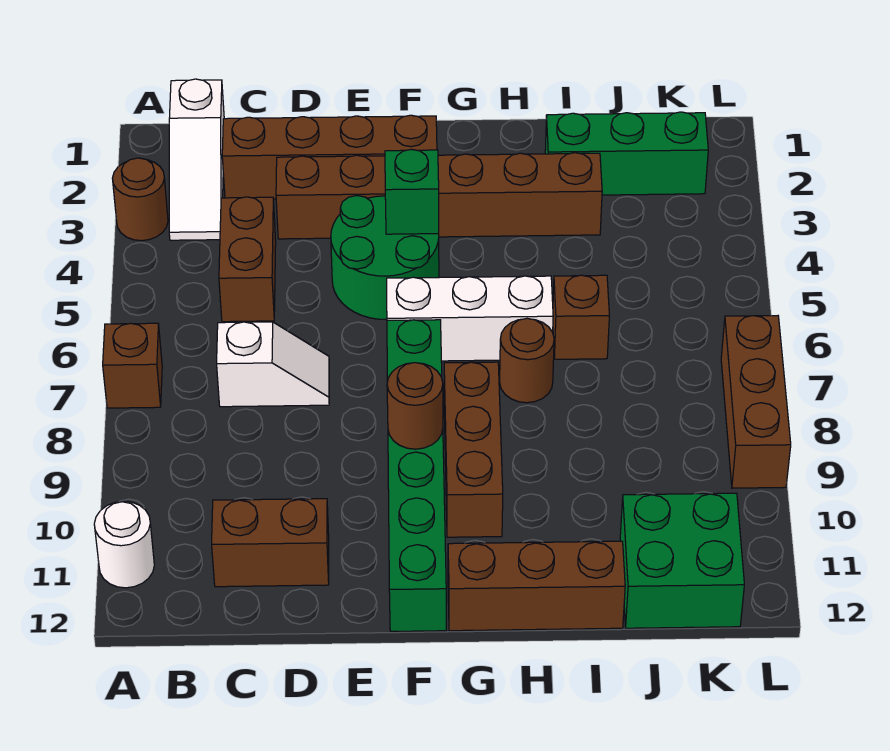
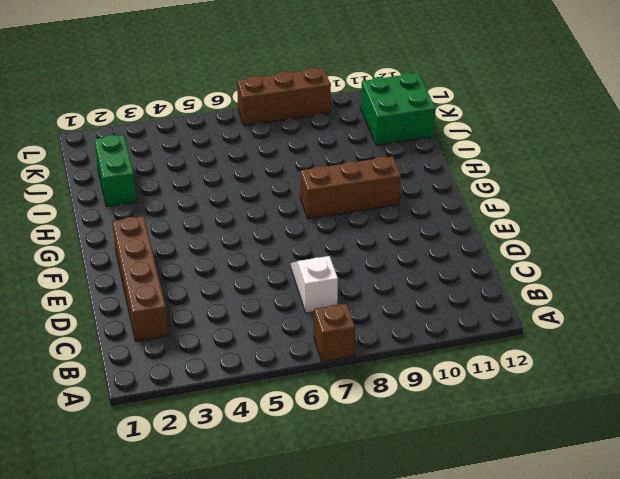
green 1x2 brick [94,135,136,207] -> green 1x3 brick [545,112,708,195]
none -> brown 1x1 round brick [112,158,168,241]
none -> white 1x1 round brick [94,501,154,588]
none -> white 1x3 slope [169,79,224,240]

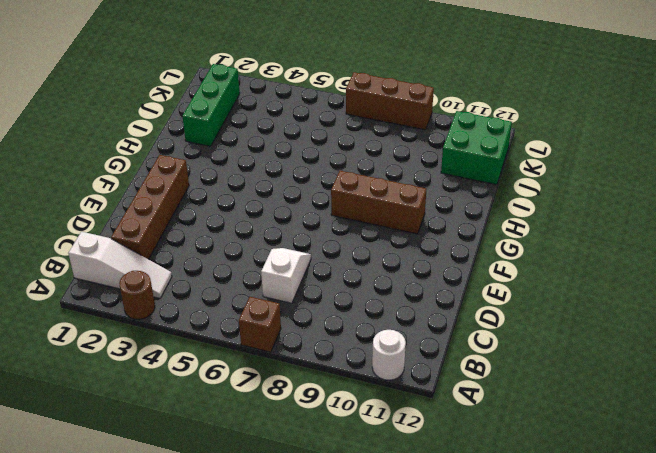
none -> brown 1x2 brick [219,197,276,322]
none -> brown 1x2 brick [212,499,329,587]
none -> brown 1x6 brick [276,153,602,239]

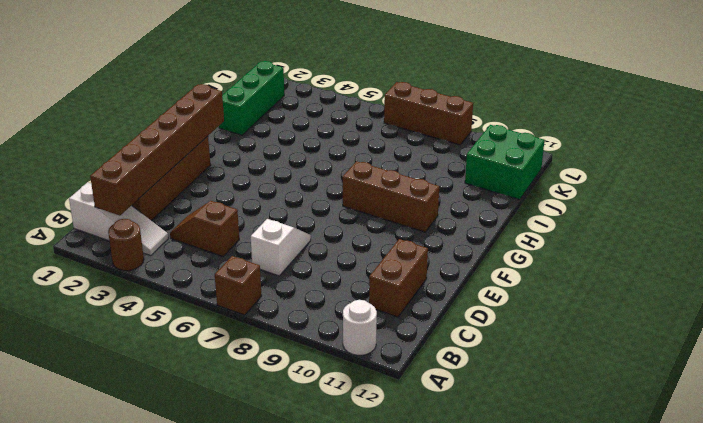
brown 1x6 brick [90,84,224,216] -> brown 1x6 brick moved to [276,153,602,239]
brown 1x2 slope [170,201,239,256] -> brown 1x2 brick [219,197,276,322]
none -> green 2x2 round brick [331,196,439,320]
none -> white 1x3 brick [387,276,553,361]
none -> green 1x6 brick [387,320,446,631]

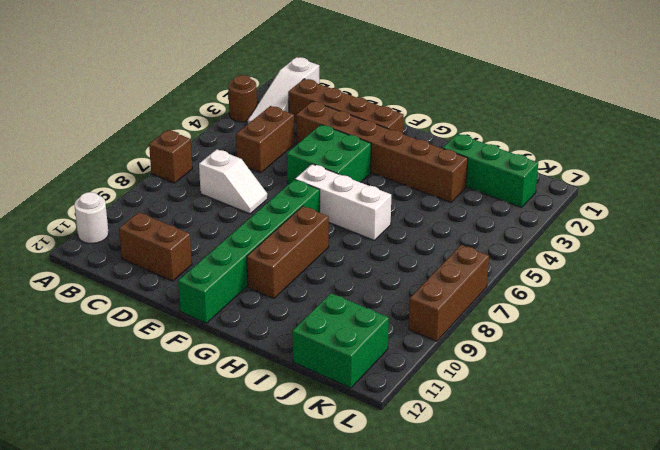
green 2x2 brick [287,125,371,184] -> green 2x2 round brick [331,196,439,320]
none -> brown 1x3 brick [448,541,625,631]
none -> brown 1x1 round brick [500,318,554,403]
none -> brown 1x1 brick [553,275,609,359]

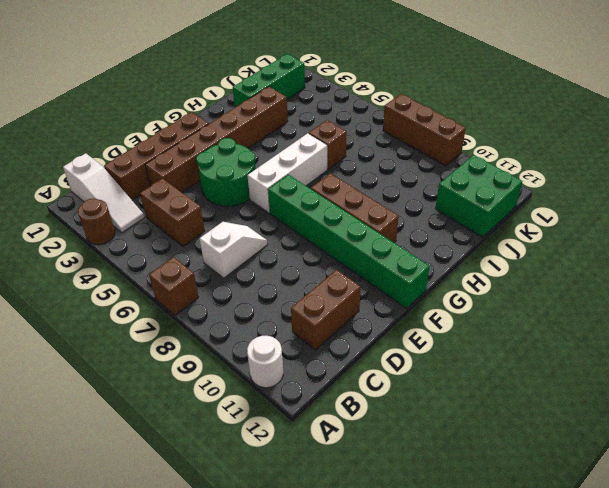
none -> brown 1x3 brick [448,541,625,631]
none -> brown 1x1 round brick [500,318,554,403]
none -> green 1x1 brick [385,149,439,234]

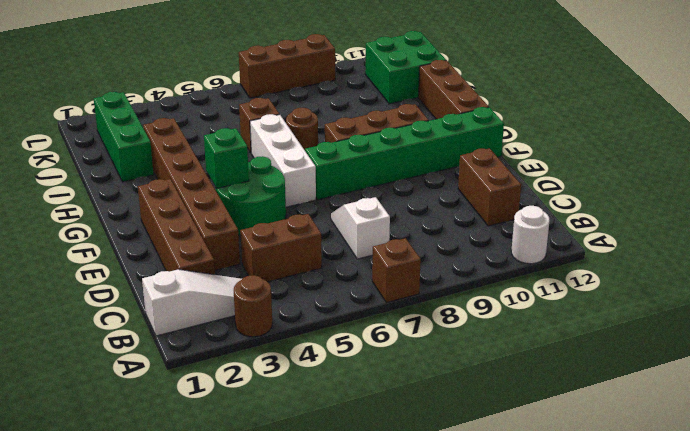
none -> brown 1x1 round brick [387,363,443,449]

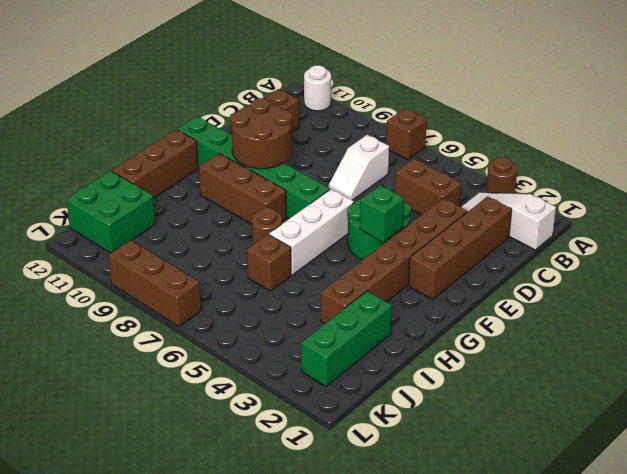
brown 2x2 round brick [230,98,292,169] -> brown 1x1 round brick [387,363,443,449]

